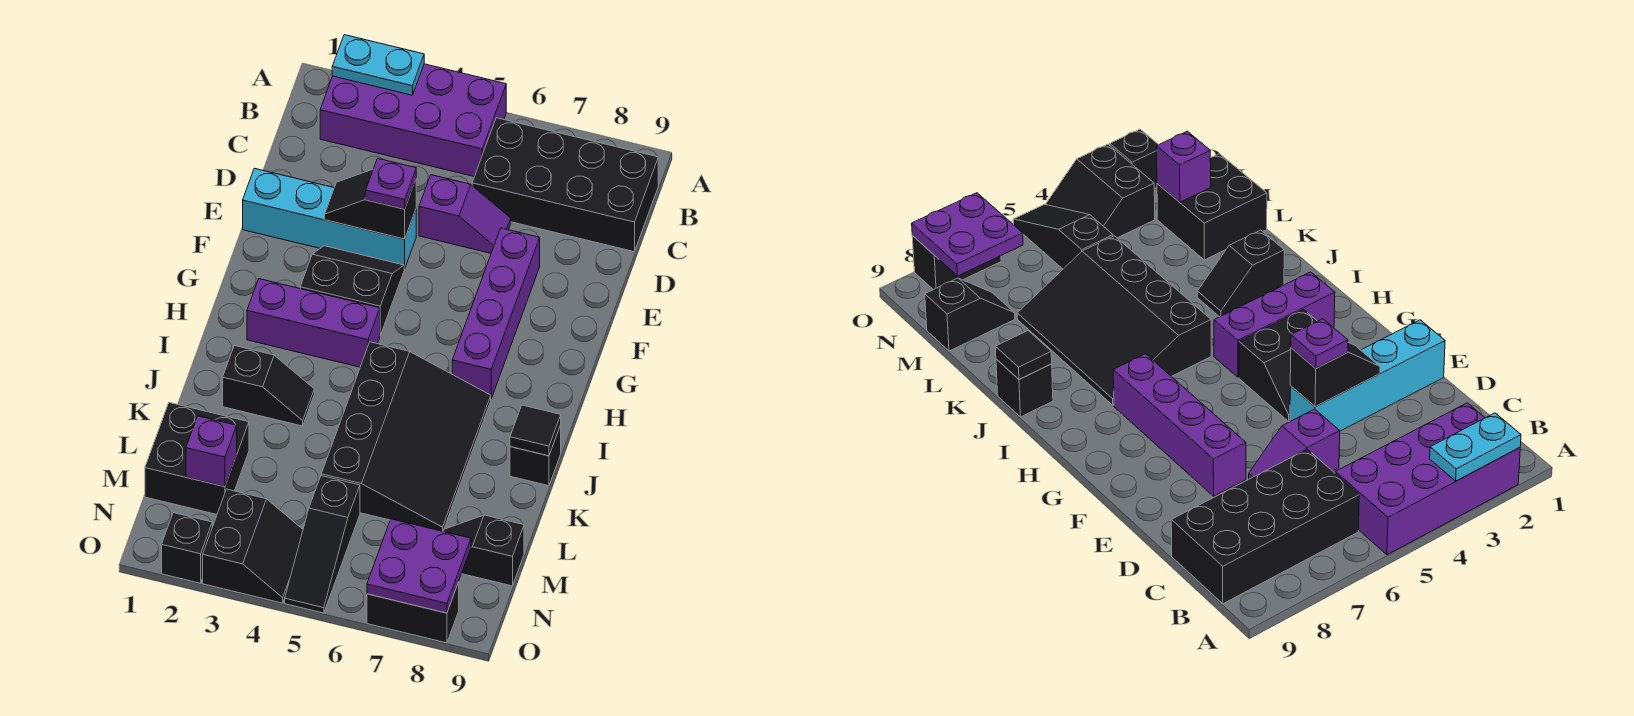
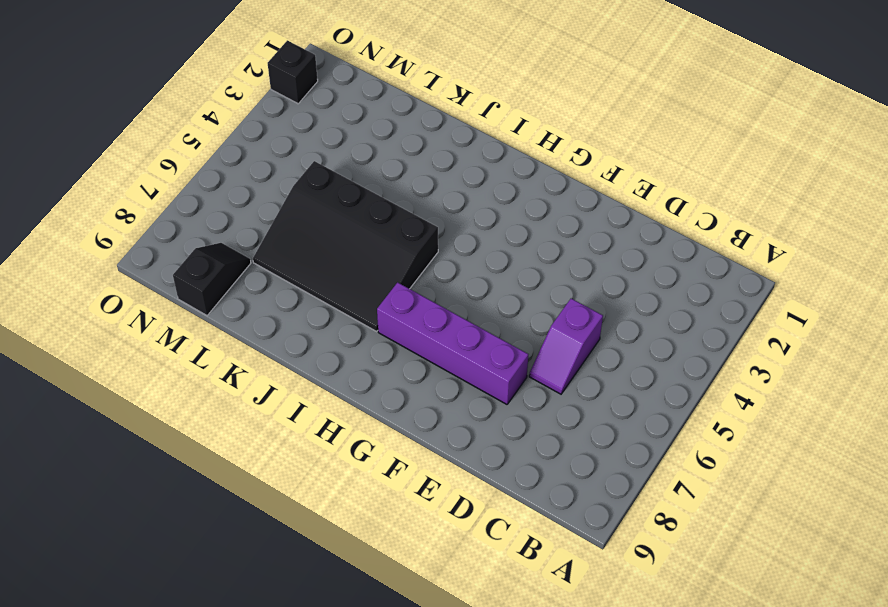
none -> purple 2x4 brick [320,64,506,177]
none -> black 2x4 brick [472,118,658,252]
none -> cyan 1x4 brick [243,168,416,269]

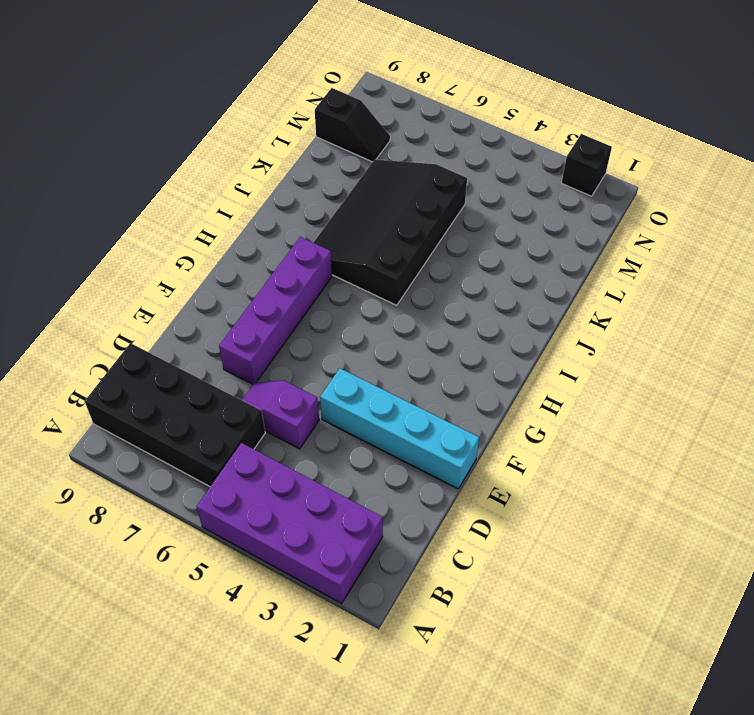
none -> black 2x2 slope [300,246,404,335]
none -> purple 1x3 brick [247,279,380,367]
none -> black 1x2 slope [223,345,314,426]

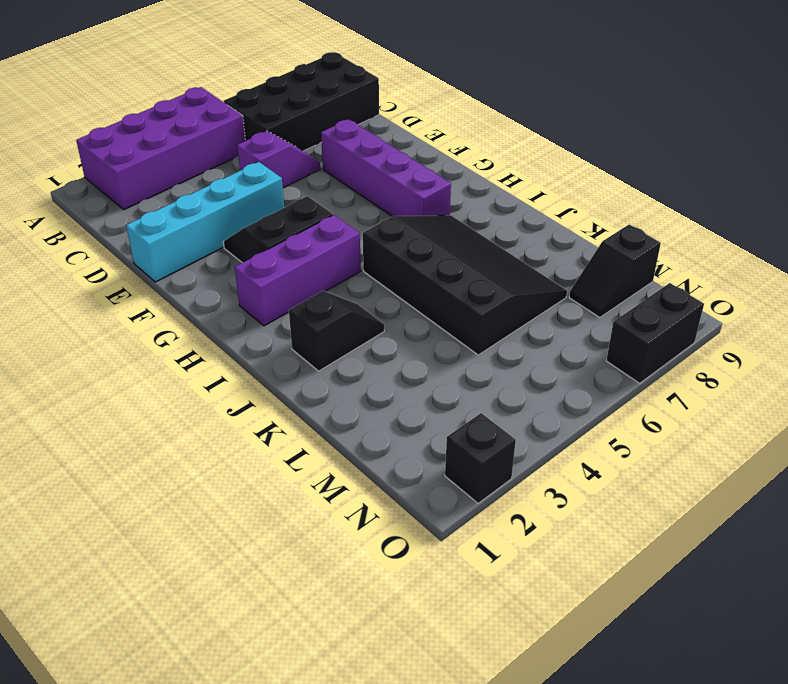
none -> black 1x1 brick [510,425,561,486]
none -> black 2x2 brick [145,403,249,514]
none -> black 1x3 slope [285,476,360,613]

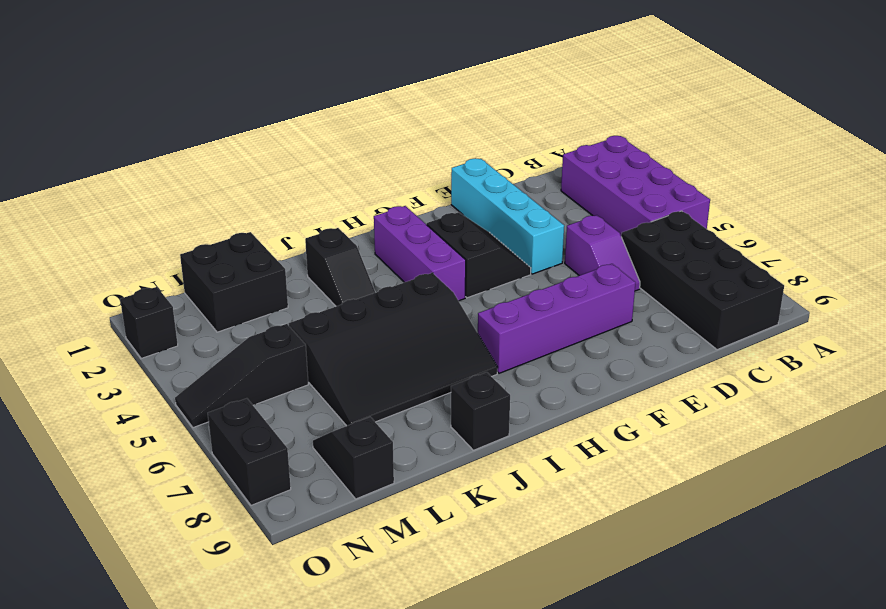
none -> black 2x2 slope [203,489,303,603]
none -> cyan 1x2 plate [332,35,424,95]
none -> black 1x2 slope [325,169,416,239]

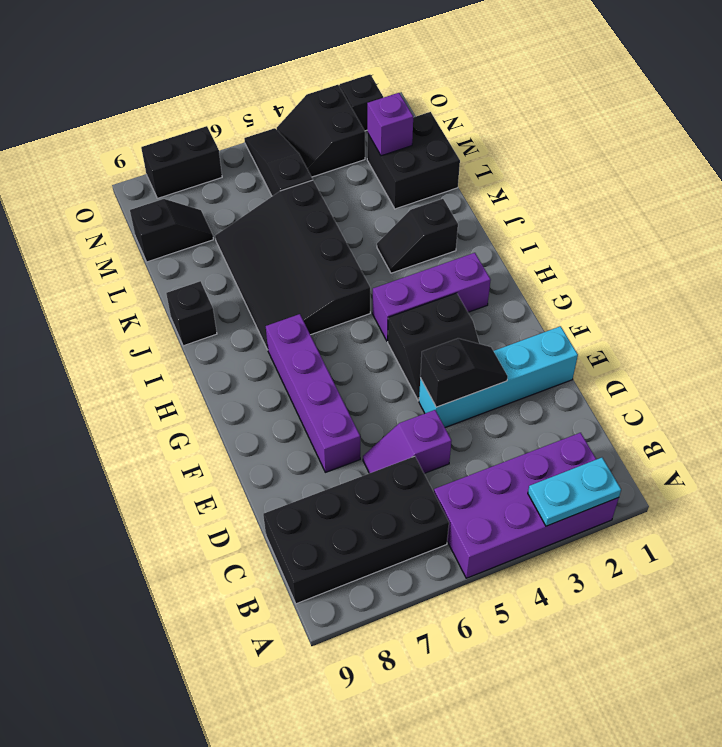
none -> black 1x1 tile [510,405,561,456]
none -> purple 2x2 plate [367,519,471,613]
none -> purple 1x1 plate [366,158,416,209]

